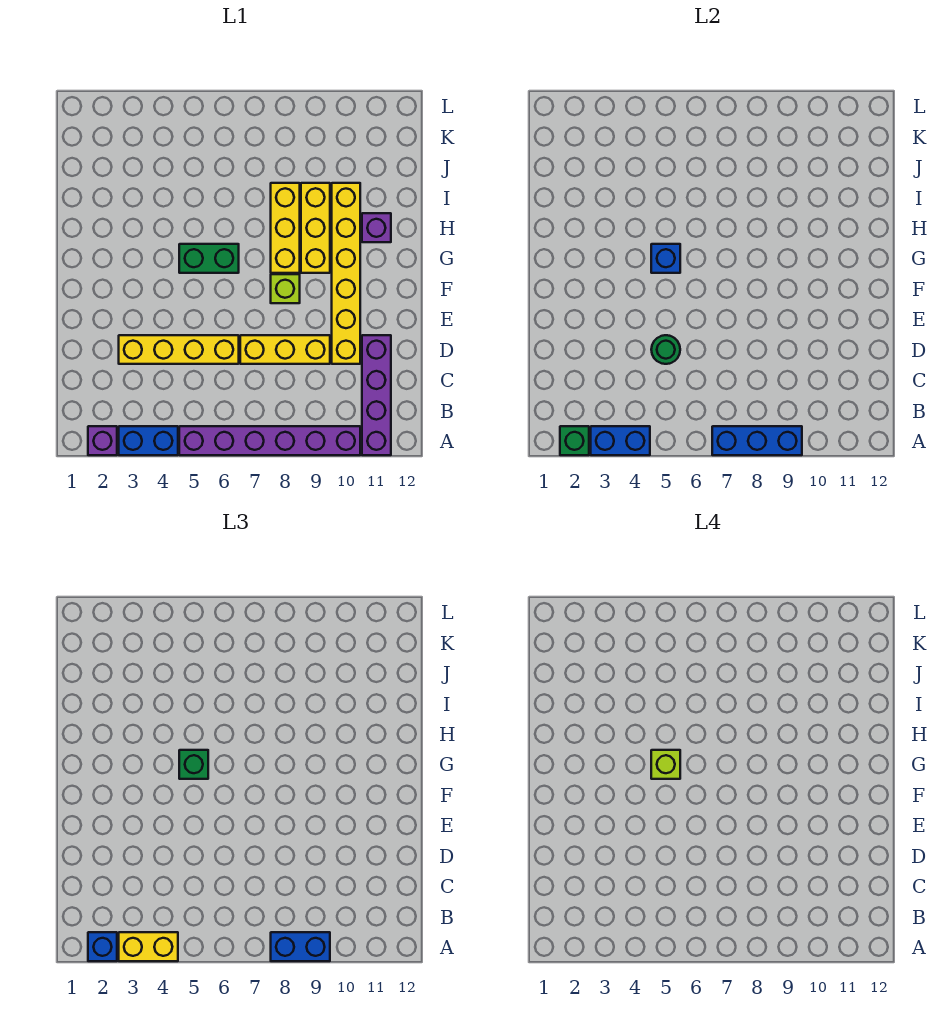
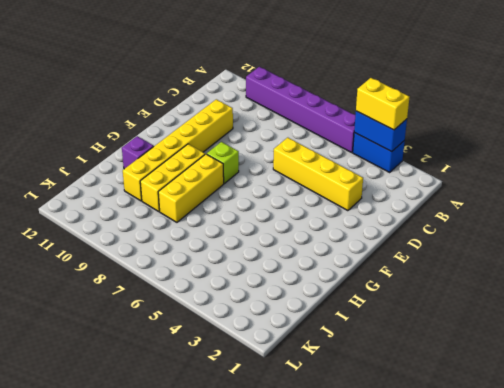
none -> purple 1x1 brick [88,426,117,455]
none -> purple 1x4 brick [362,335,391,455]
none -> yellow 1x3 brick [240,335,330,364]

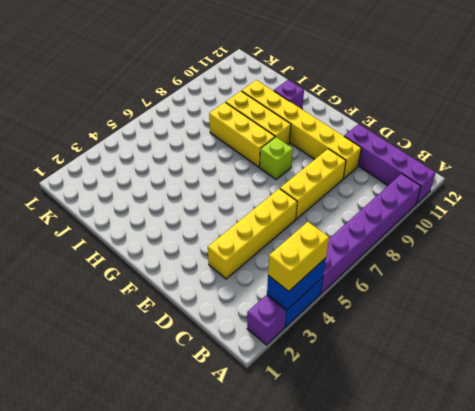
none -> green 1x2 brick [179,244,239,273]
none -> green 1x1 brick [560,426,589,455]
none -> blue 1x3 brick [712,426,802,455]

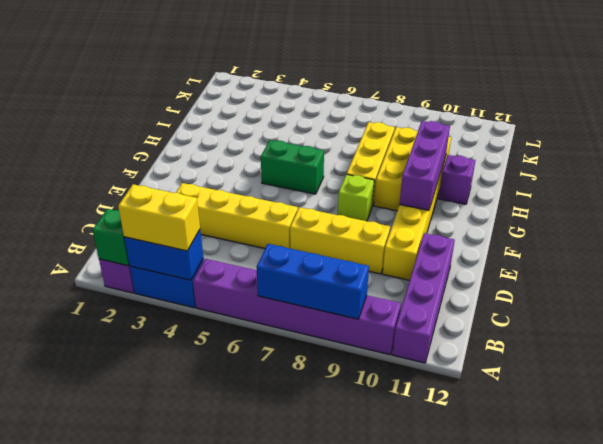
purple 1x3 brick [399,121,450,210] -> none
none -> green 1x1 round brick [651,335,680,364]
none -> blue 1x1 brick [651,244,680,273]
none -> blue 1x1 brick [88,932,117,961]

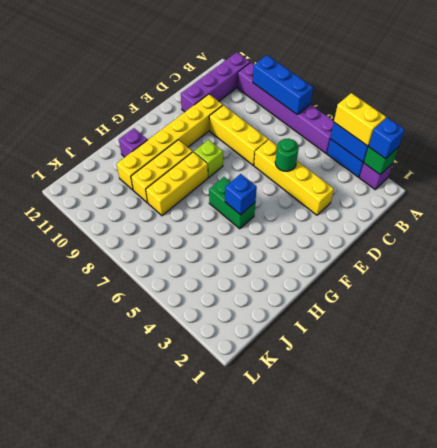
none -> blue 1x2 brick [271,932,330,961]
none -> green 1x1 brick [179,750,208,779]
none -> lime 1x1 brick [651,750,680,779]

